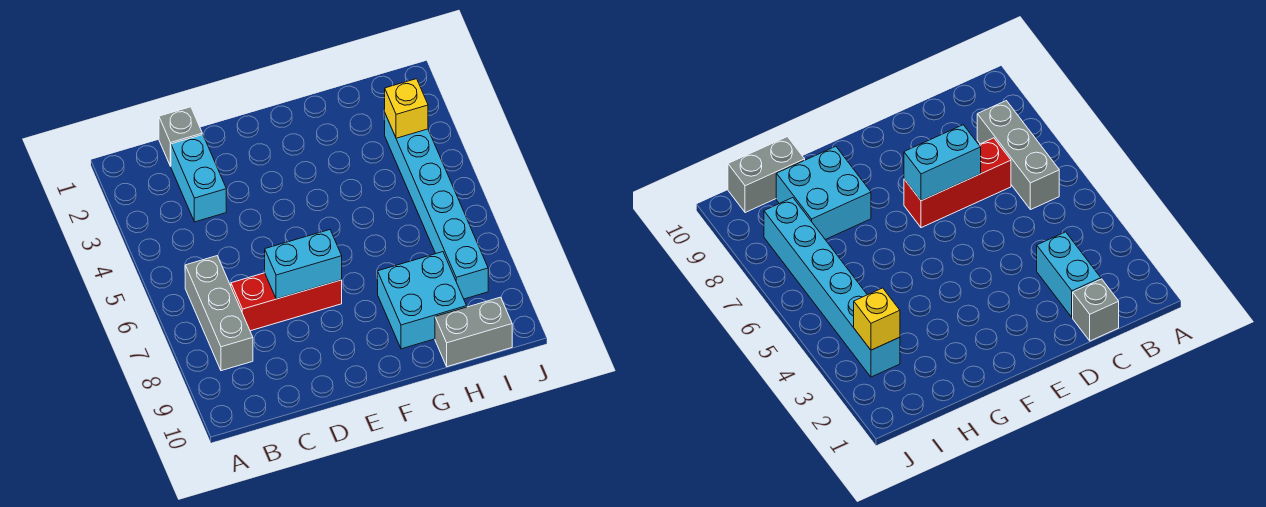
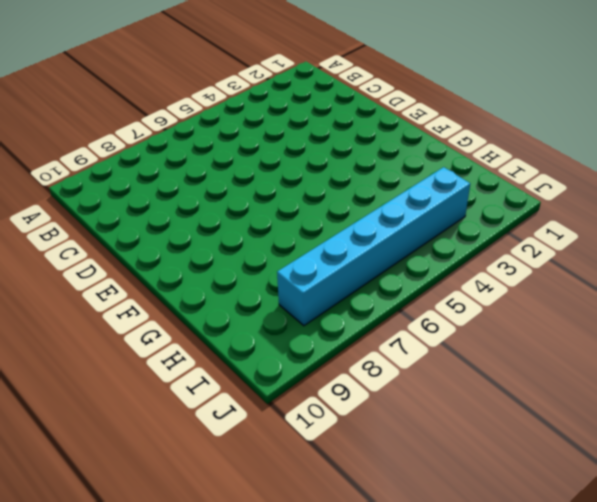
none -> grey 1x3 brick [185,256,253,371]
none -> grey 1x1 brick [159,107,202,166]

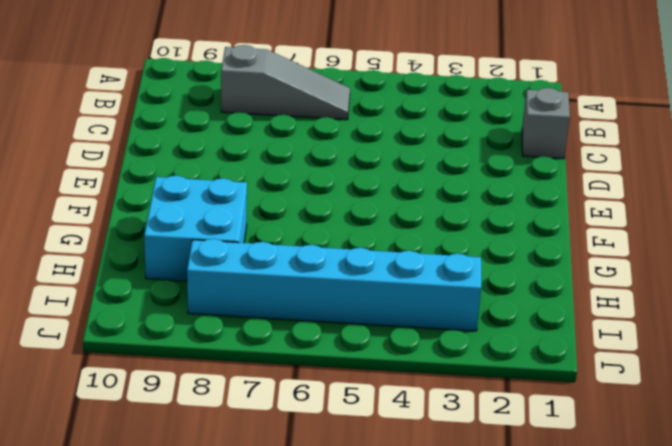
grey 1x3 slope [221,45,350,120] -> grey 1x3 brick [185,256,253,371]
none -> cyan 1x2 brick [171,135,226,222]
none -> red 1x3 brick [231,273,342,331]

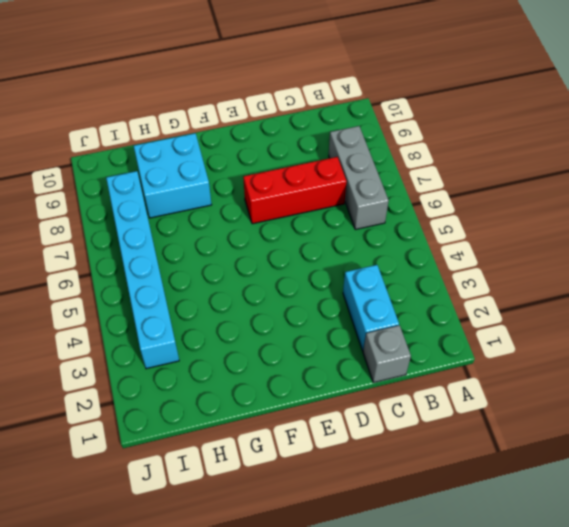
none -> grey 1x2 brick [435,297,512,367]
none -> cyan 1x2 brick [265,230,342,299]

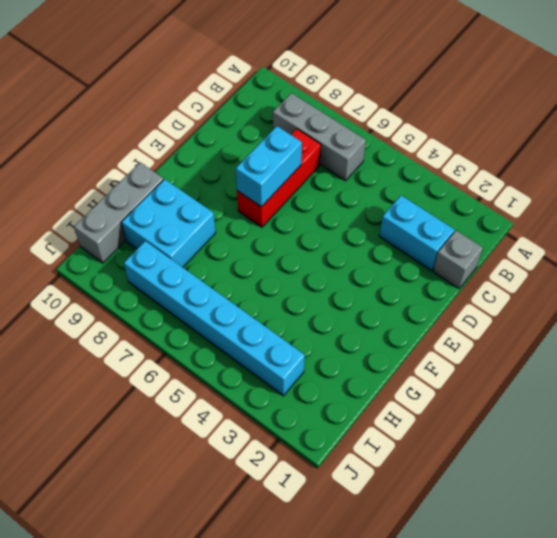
grey 1x3 brick [74,162,164,263] -> grey 1x2 brick [435,297,512,367]
none -> yellow 1x1 brick [385,79,428,138]

